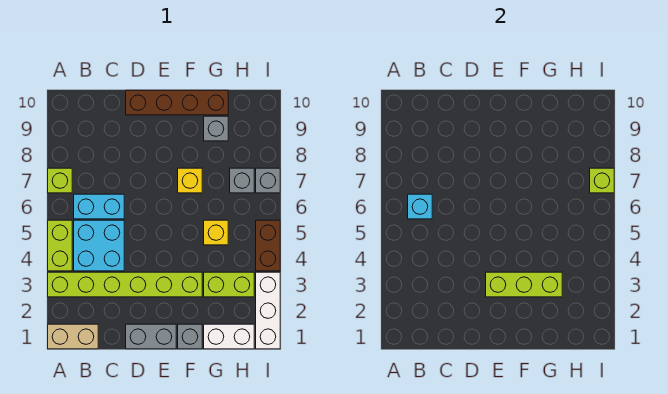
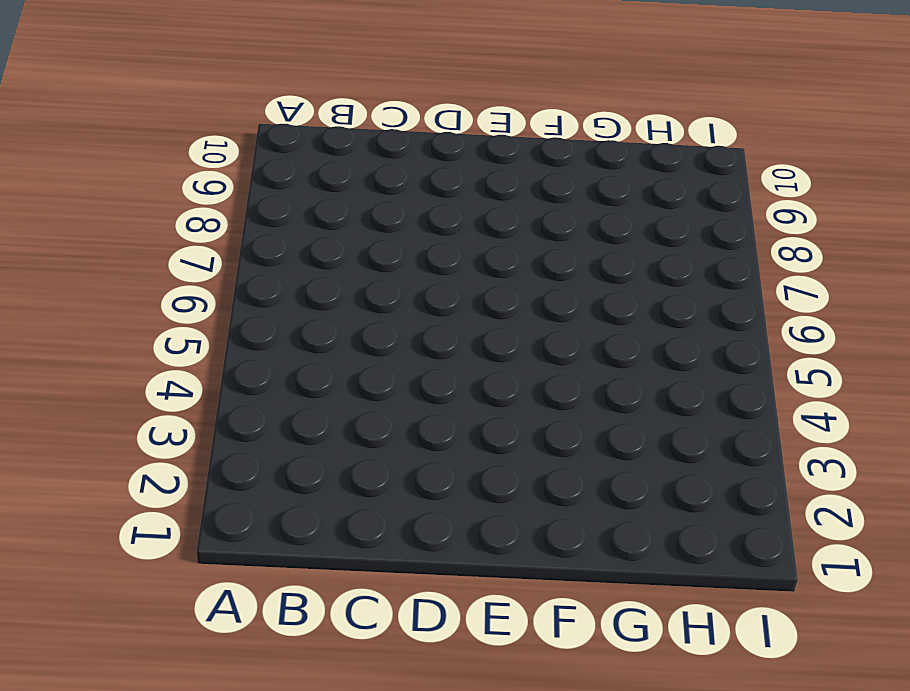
none -> tan 1x2 brick [48,324,98,349]
none -> lime 1x6 brick [48,272,202,297]
none -> lime 1x2 brick [48,220,72,271]

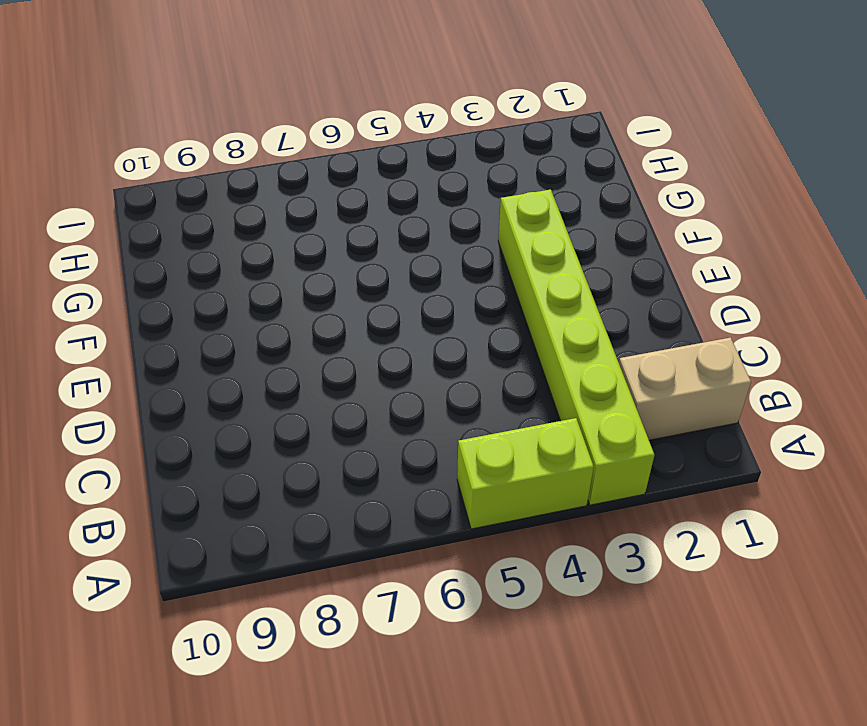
tan 1x2 brick [619,338,751,440] -> tan 1x2 brick turned to [48,324,98,349]
none -> lime 1x1 brick [48,168,72,193]
none -> cyan 2x2 brick [74,220,124,271]
none -> cyan 1x2 brick [74,194,124,219]

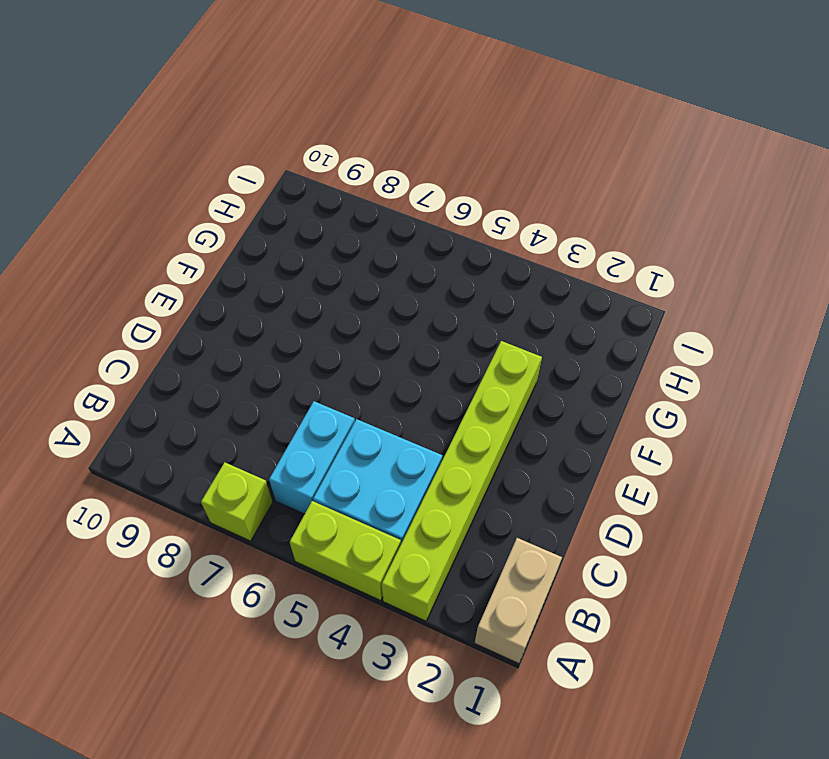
none -> grey 1x2 brick [126,324,176,349]
none -> brown 1x4 brick [126,90,228,115]
none -> grey 1x1 brick [178,324,202,349]

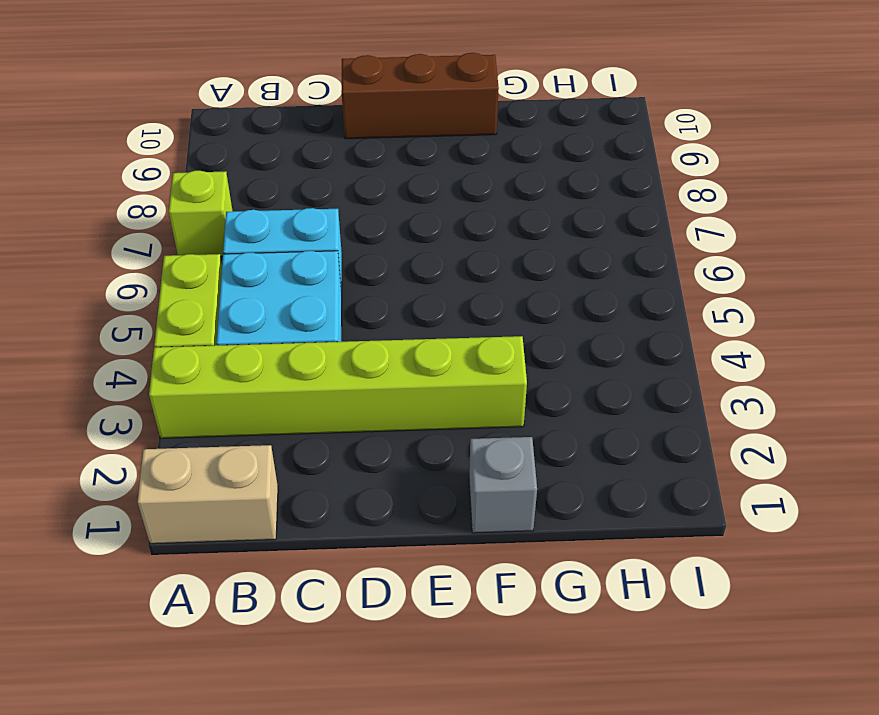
brown 1x3 brick [341,53,499,139] -> brown 1x4 brick [126,90,228,115]
none -> grey 1x2 brick [126,324,176,349]
none -> yellow 1x1 brick [178,168,202,193]
none -> white 1x2 brick [204,324,254,349]

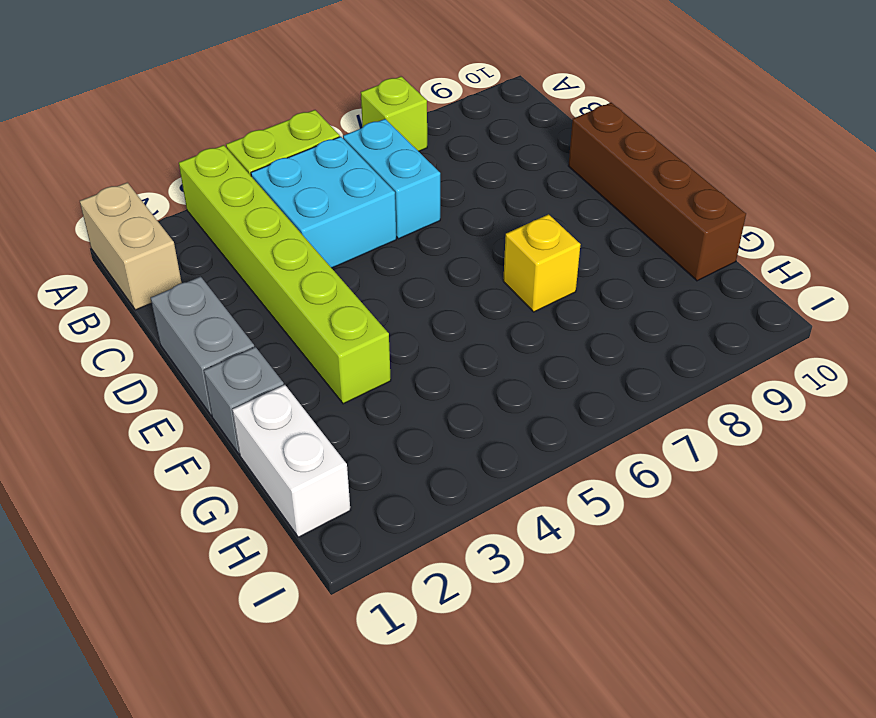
none -> lime 1x2 brick [204,272,254,297]
none -> yellow 1x1 brick [204,220,228,245]
none -> grey 1x1 brick [204,116,228,141]

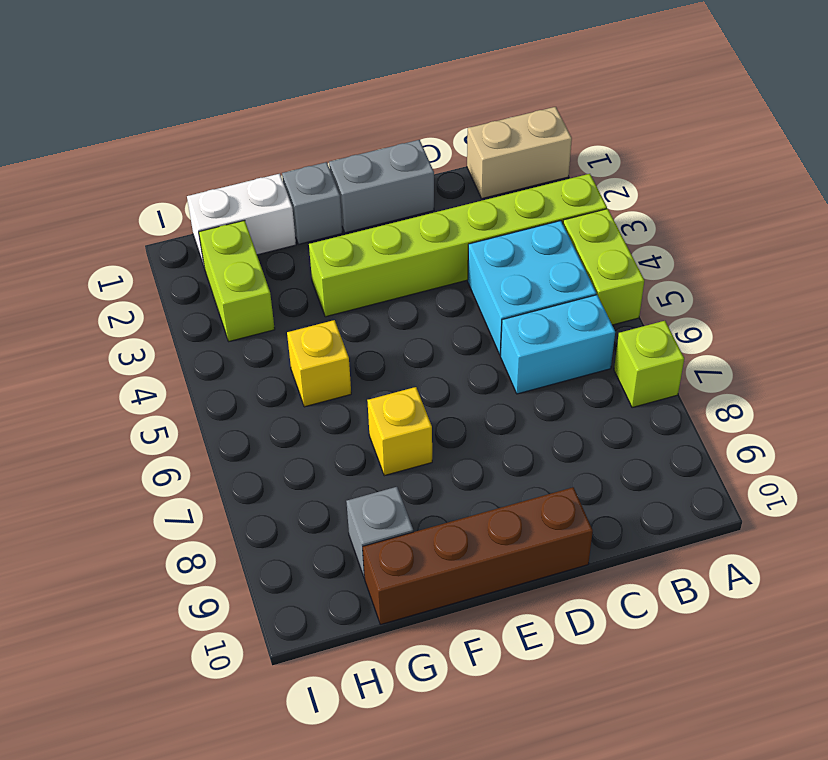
lime 1x2 brick [199,220,275,341] -> lime 1x2 brick turned to [204,272,254,297]
none -> grey 1x1 brick [230,168,254,193]
none -> white 1x3 brick [256,272,280,349]
none -> brown 1x2 brick [256,220,280,271]

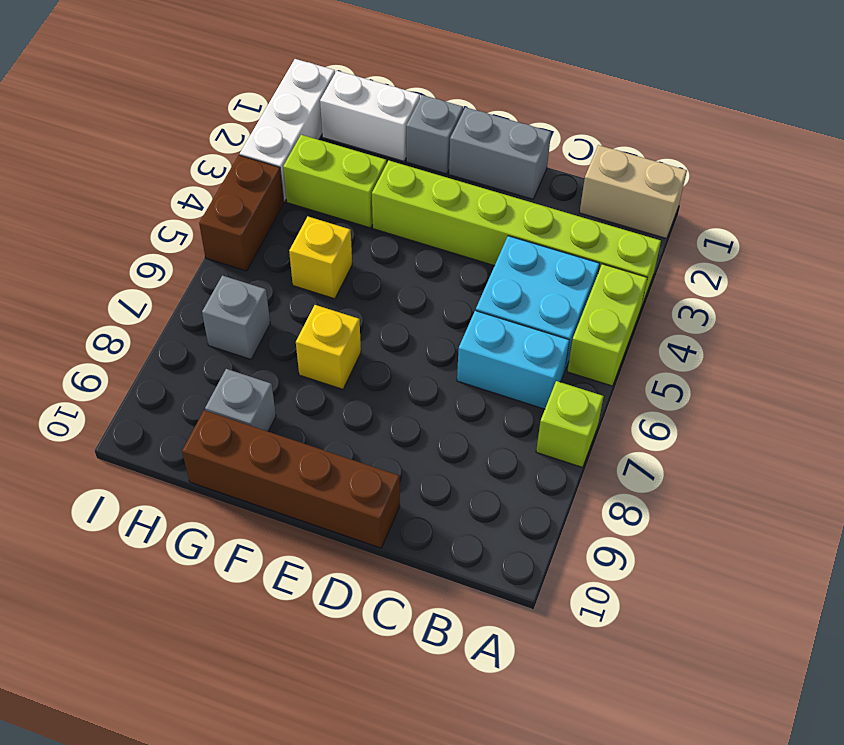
none -> grey 1x1 brick [256,168,280,193]
none -> cyan 1x1 brick [408,194,432,219]
none -> lime 1x3 brick [486,272,562,297]

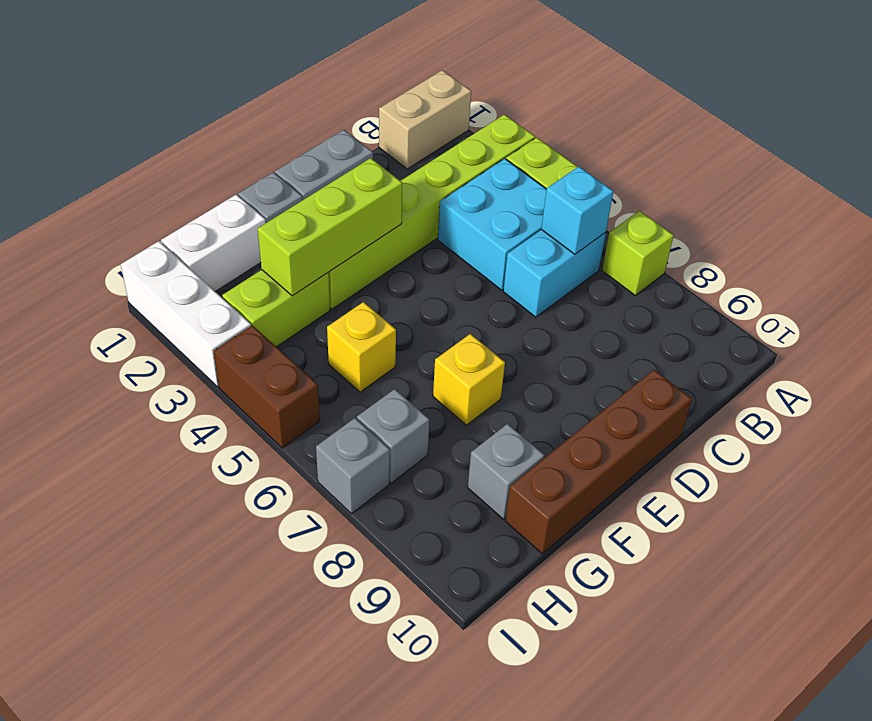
none -> lime 1x1 brick [590,168,614,193]

